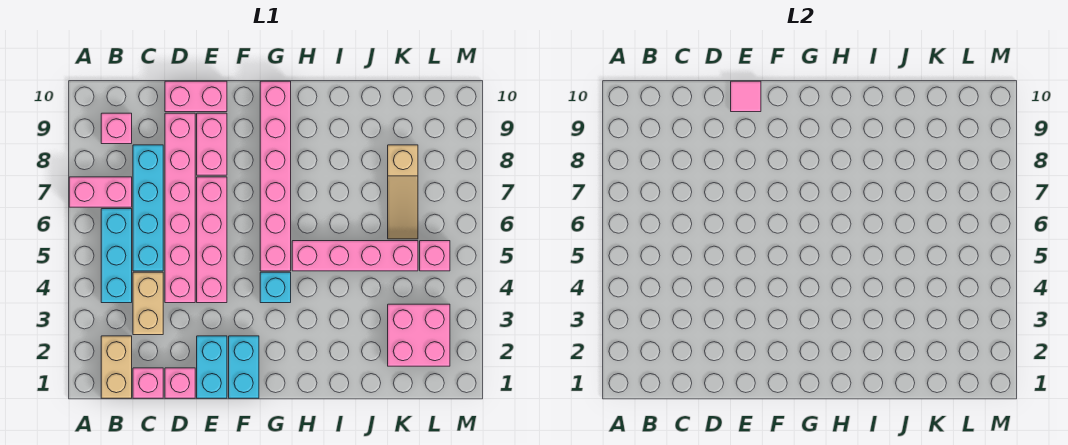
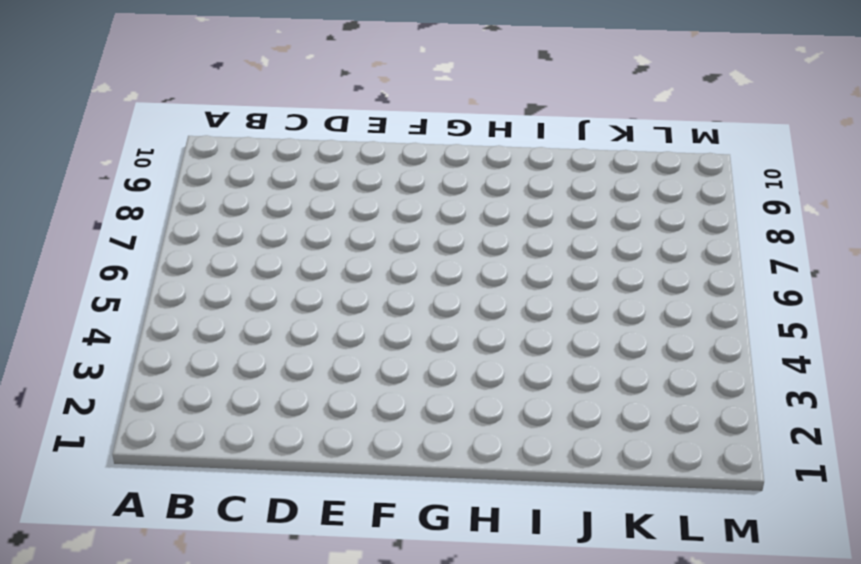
none -> pink 1x2 brick [69,177,132,207]
none -> tan 1x2 brick [101,336,132,398]
none -> cyan 1x3 brick [101,209,132,303]

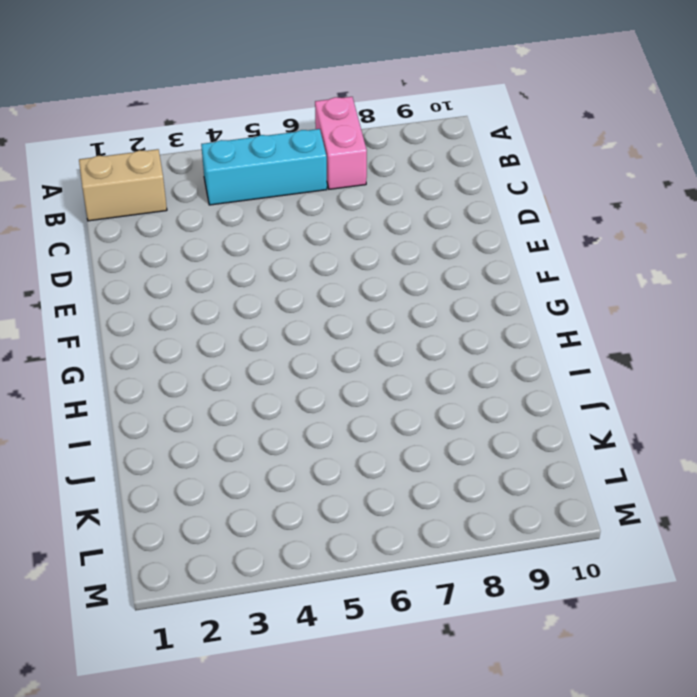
none -> pink 1x1 brick [101,113,132,144]
none -> pink 1x1 brick [133,368,163,398]
none -> tan 1x2 brick [133,272,163,335]

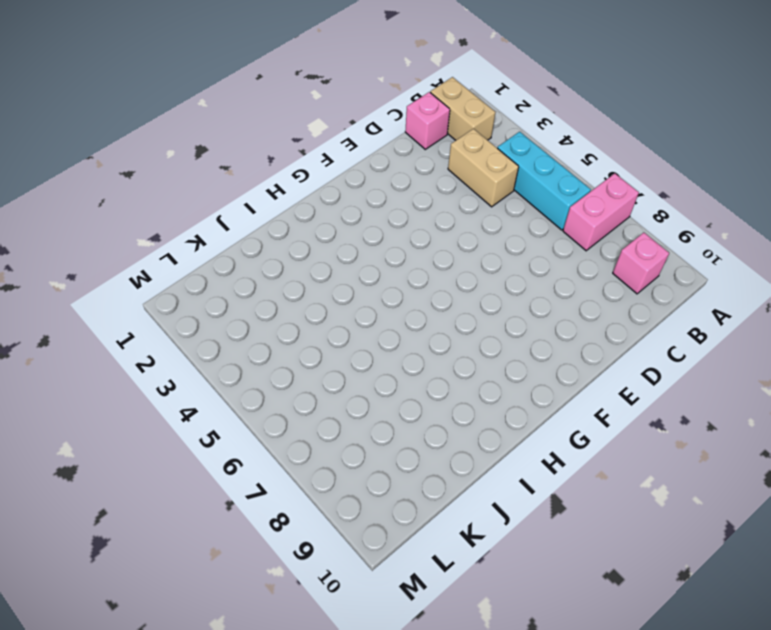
none -> cyan 1x4 brick [133,145,163,271]
none -> pink 1x1 brick [165,368,195,398]
none -> pink 1x6 brick [165,113,195,303]

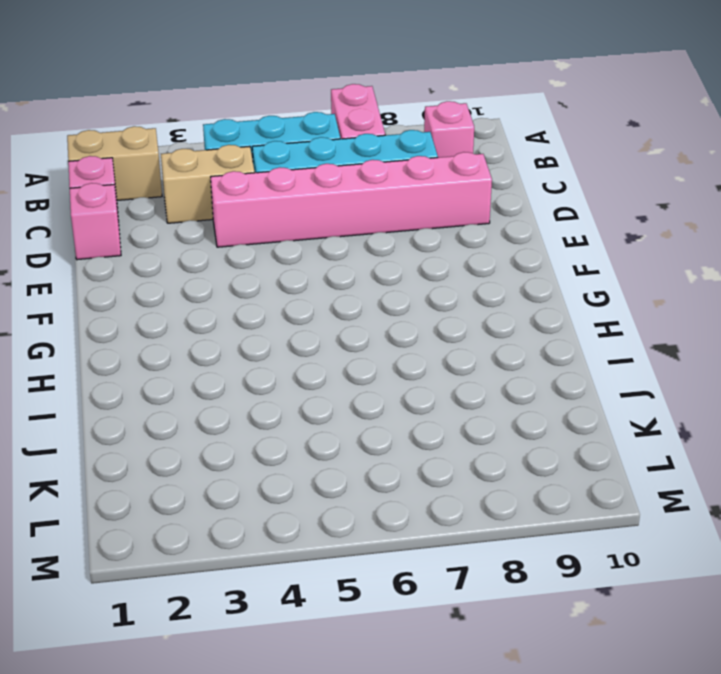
none -> pink 1x2 brick [165,81,227,112]
none -> cyan 1x2 brick [197,336,227,398]
none -> pink 1x4 brick [197,177,227,303]

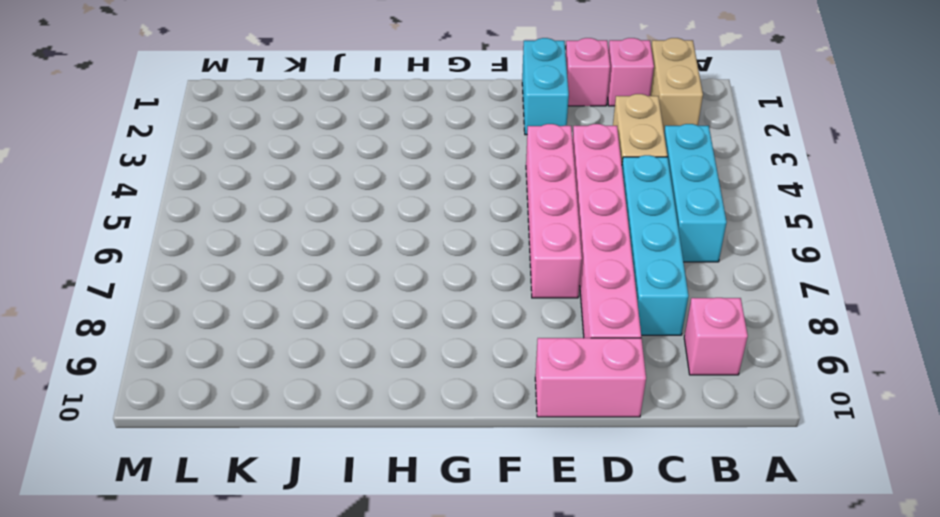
none -> pink 1x2 brick [69,177,132,207]
none -> pink 1x2 brick [197,113,227,175]
none -> cyan 1x2 brick [229,336,259,398]

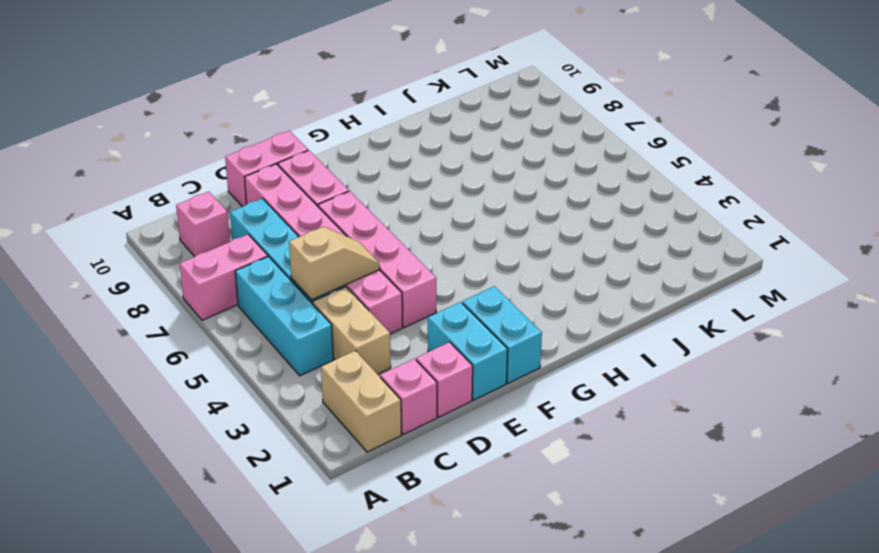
tan 1x2 slope [289,227,380,300] -> none
none -> cyan 1x1 brick [260,272,291,303]
none -> pink 1x6 brick [260,81,291,271]
none -> pink 1x4 brick [292,241,418,271]

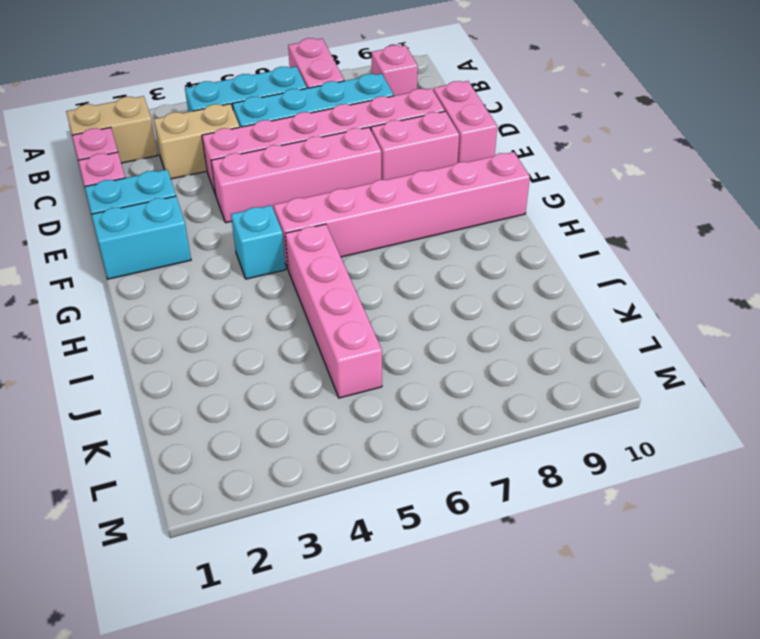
none -> pink 2x2 brick [388,304,450,366]
none -> tan 1x3 slope [388,145,418,239]
none -> pink 1x1 brick [420,241,450,271]

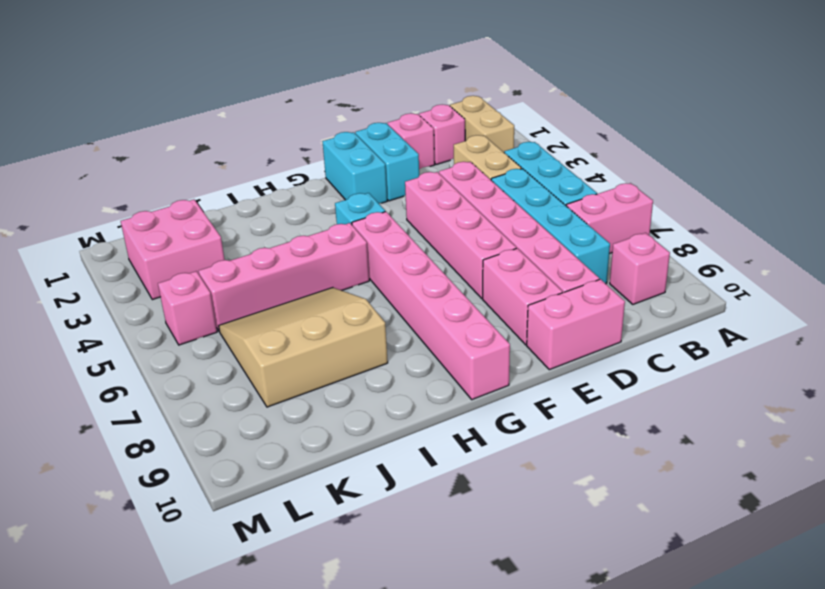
tan 3x3 slope [219,288,388,407] -> tan 1x3 slope [388,145,418,239]
none -> pink 1x1 tile [731,81,761,112]

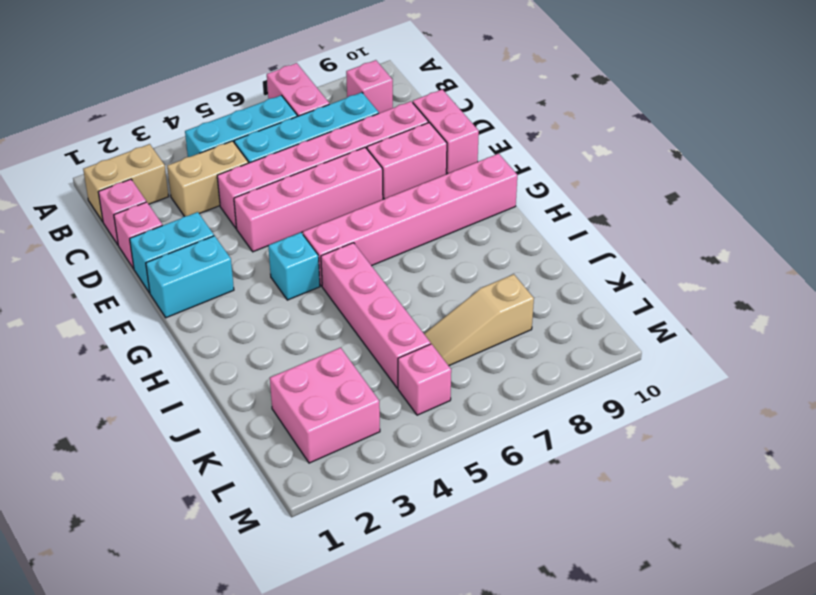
none -> pink 1x1 tile [731,81,761,112]

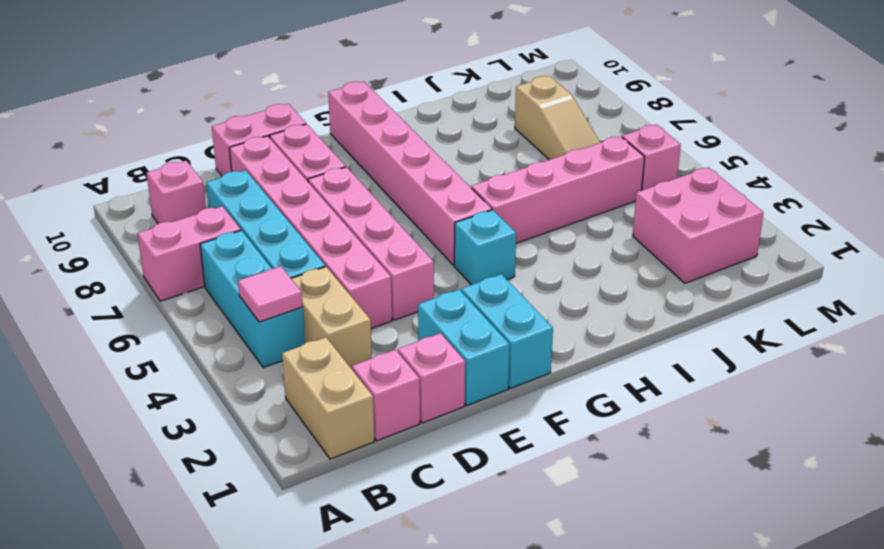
pink 1x1 tile [238,266,303,322] -> pink 1x1 tile moved to [731,81,761,112]

